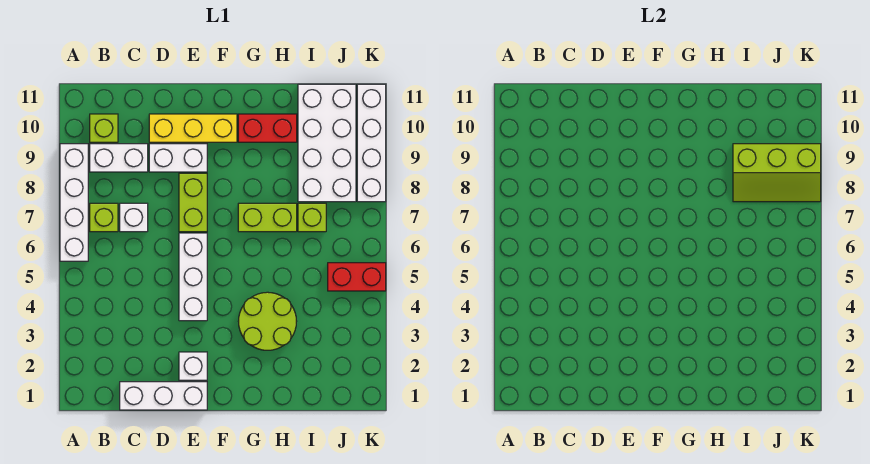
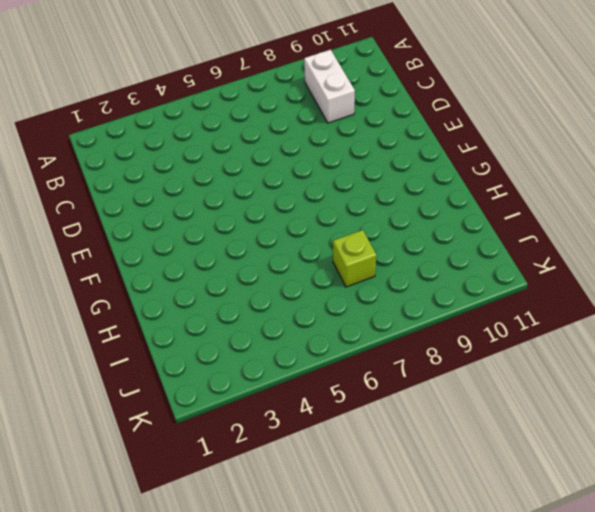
none -> white 1x4 brick [60,144,88,261]
none -> lime 1x1 brick [90,203,118,232]
none -> lime 1x1 brick [90,114,118,142]

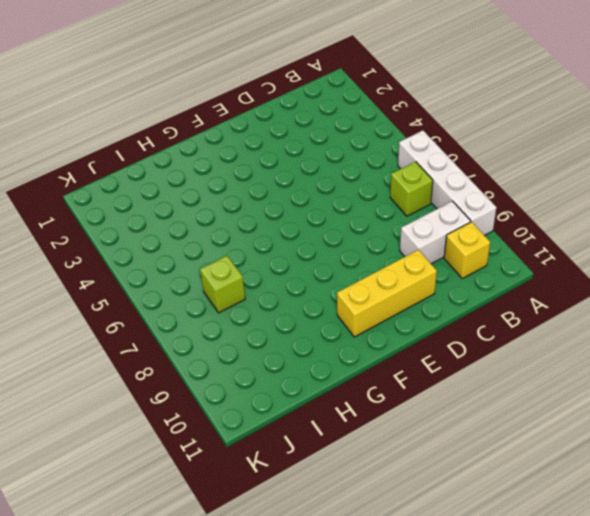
yellow 1x1 brick [444,222,490,279] -> lime 1x1 brick [90,114,118,142]
none -> white 1x3 brick [120,382,207,410]
none -> white 1x1 brick [120,203,148,232]
none -> white 1x2 brick [149,144,207,172]

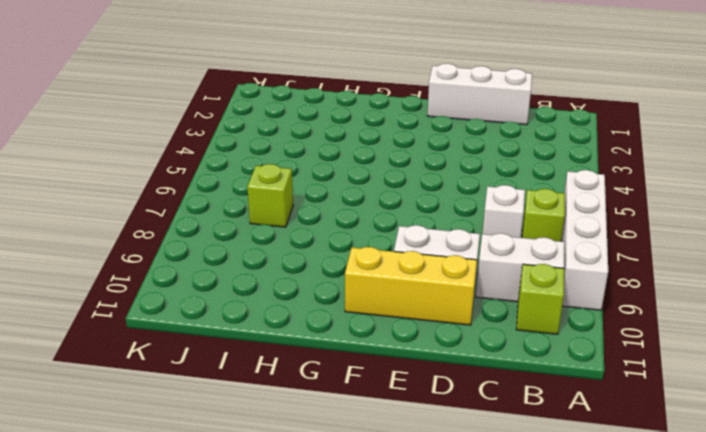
none -> white 1x1 brick [179,352,207,380]
none -> white 1x3 brick [179,233,207,321]
none -> lime 1x2 brick [179,173,207,232]

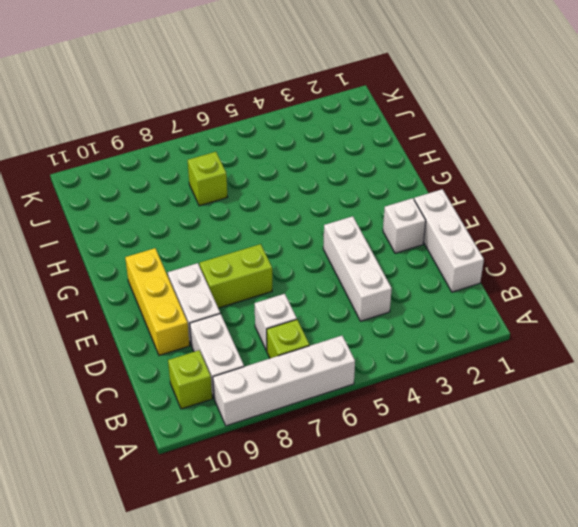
white 1x3 brick [323,216,392,321] -> white 1x3 brick turned to [179,233,207,321]
none -> lime 2x2 round brick [238,292,297,350]
none -> lime 1x2 brick [238,203,297,232]
none -> red 1x2 brick [238,114,297,142]

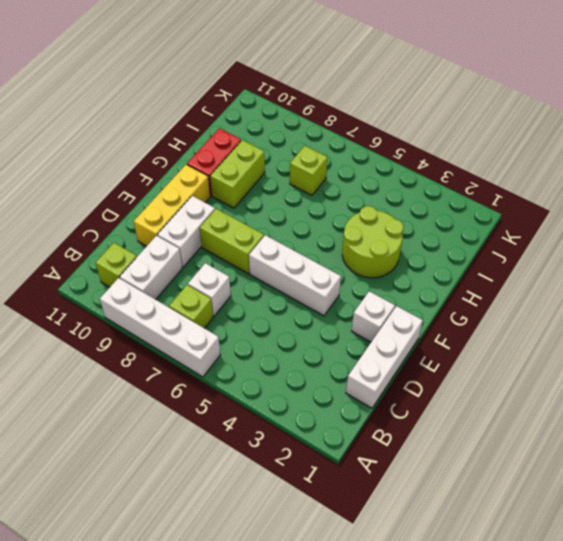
lime 1x2 brick [210,140,265,208] -> lime 1x2 brick moved to [238,203,297,232]
none -> white 2x4 brick [298,84,356,202]
none -> red 1x2 brick [328,263,386,291]
none -> white 1x4 brick [357,84,386,202]

